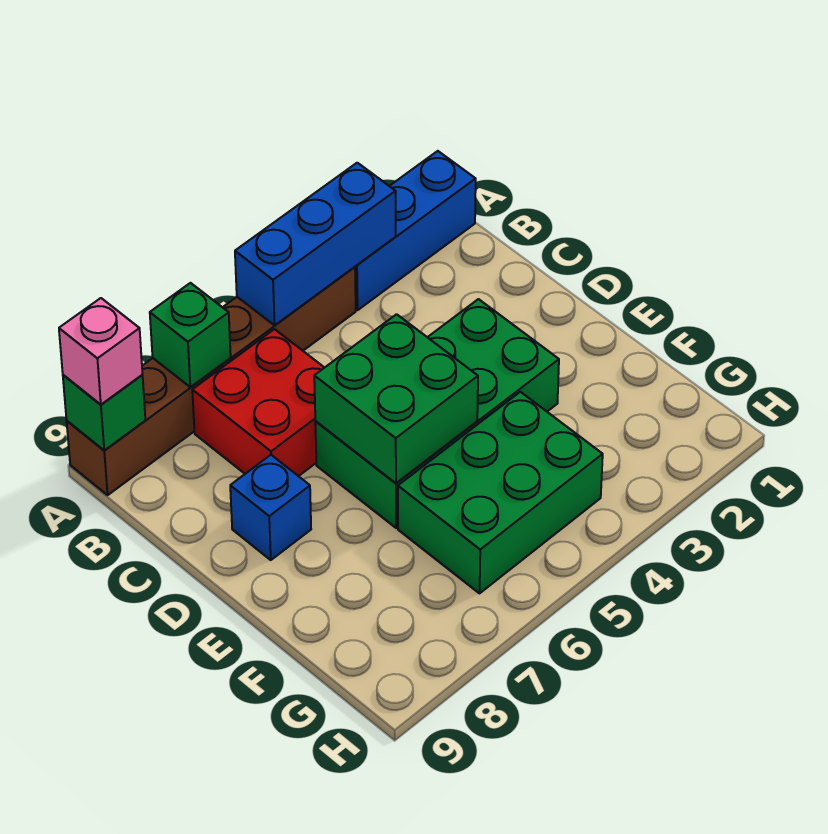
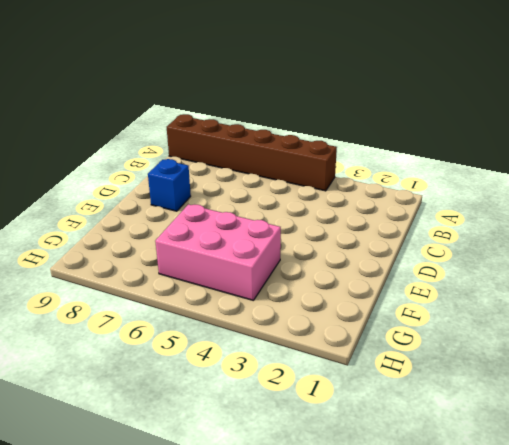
pink 2x3 brick [155,204,281,300] -> green 2x3 brick [398,392,603,593]
none -> blue 1x3 brick [355,151,476,310]
none -> red 2x2 brick [192,329,324,476]

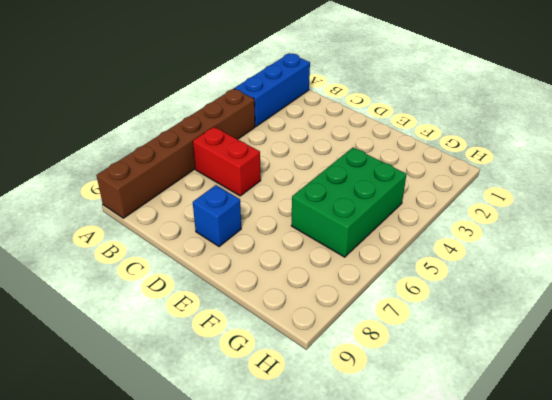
red 1x2 brick [193,127,261,196] -> red 2x2 brick [192,329,324,476]
none -> green 2x4 brick [315,299,559,528]
none -> blue 1x3 brick [235,163,396,325]

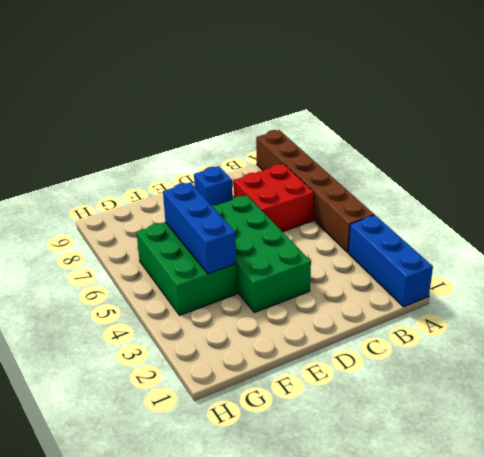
blue 1x3 brick [163,182,236,274] -> blue 1x3 brick moved to [235,163,396,325]
none -> green 1x1 brick [150,283,231,387]
none -> green 1x1 brick [63,375,145,451]

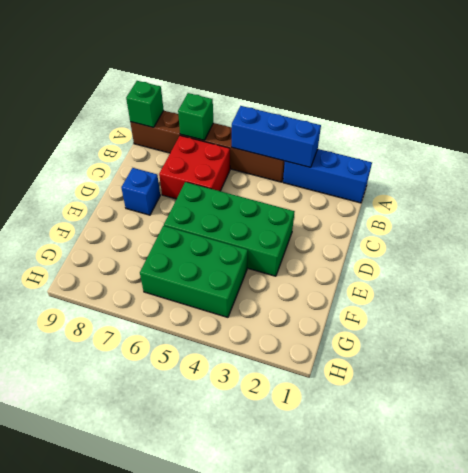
none -> green 2x2 brick [314,314,478,483]
none -> pink 1x1 brick [59,298,143,405]

